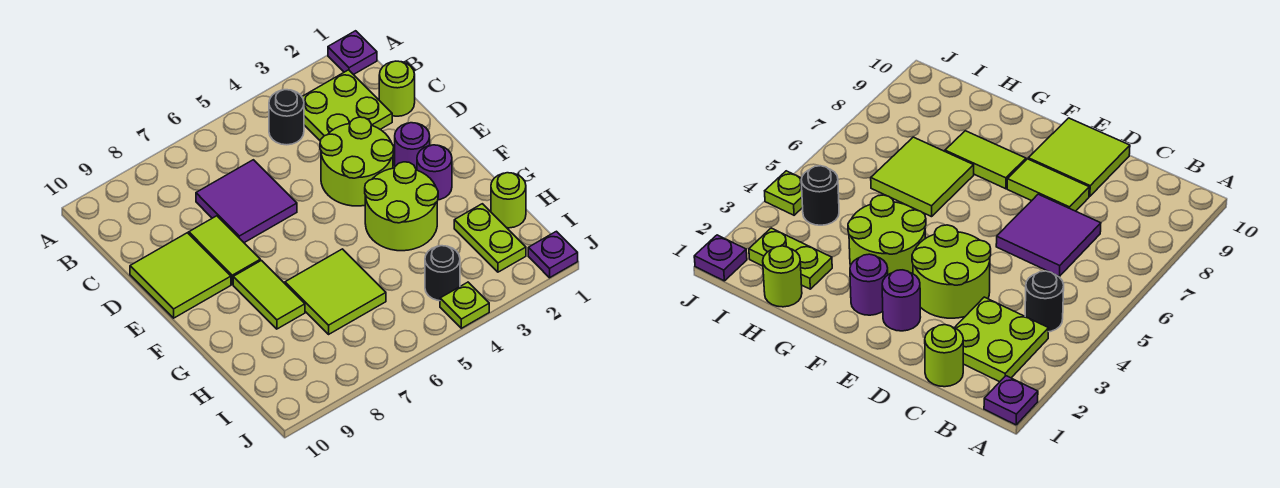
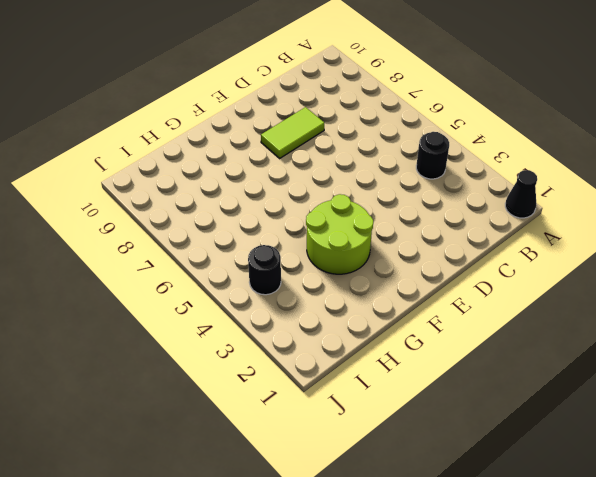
black 1x1 cone [505,170,537,218] -> purple 1x1 plate [328,31,377,75]
none -> lime 2x2 plate [302,70,392,141]
none -> lime 1x1 round brick [379,61,415,116]
none -> purple 2x2 tile [196,160,297,243]

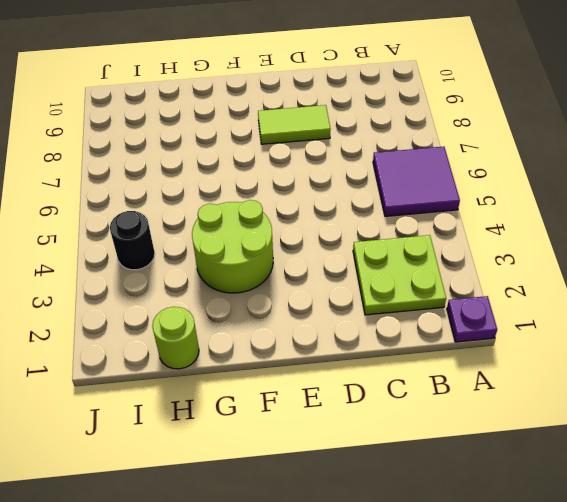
purple 2x2 tile [373,147,460,216] -> purple 2x2 tile moved to [196,160,297,243]
none -> black 1x1 round brick [269,90,304,145]
none -> lime 1x1 round brick [379,61,415,116]
none -> lime 2x2 round brick [320,117,394,206]

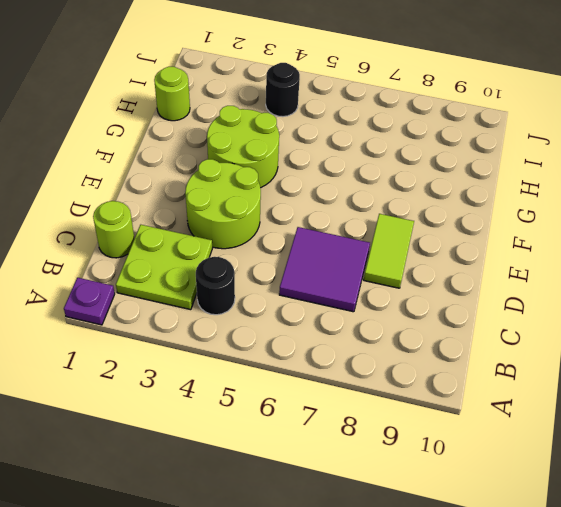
none -> lime 2x2 tile [130,233,231,318]
none -> purple 1x1 round brick [395,123,430,170]
none -> purple 1x1 round brick [417,145,452,200]

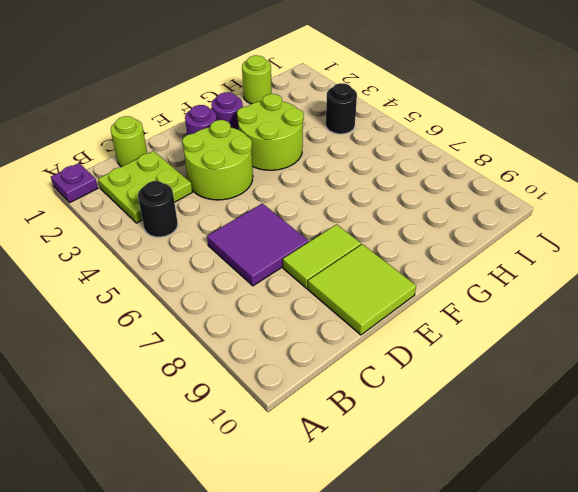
none -> lime 1x2 tile [233,260,305,329]
none -> lime 2x2 tile [285,249,386,334]
none -> lime 1x2 plate [454,204,526,272]

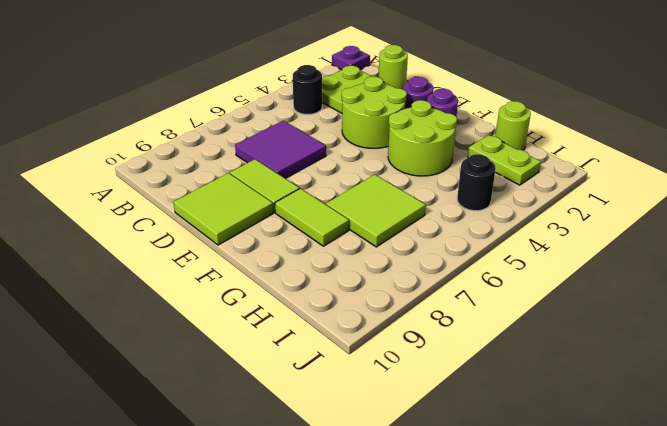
none -> purple 1x1 plate [528,231,578,278]
none -> lime 1x1 plate [440,282,489,328]

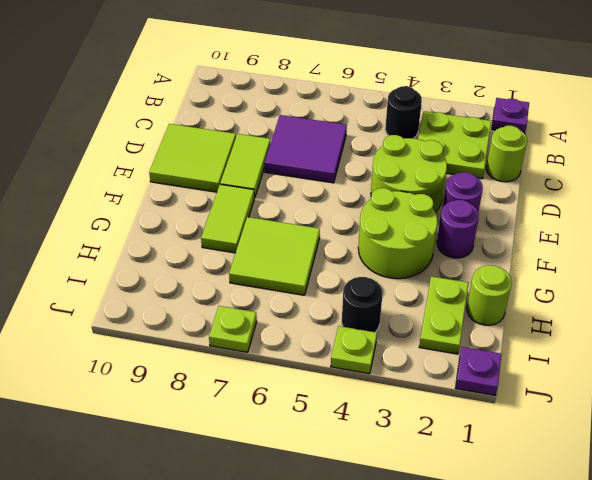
lime 1x1 plate [209,306,257,352] -> none

